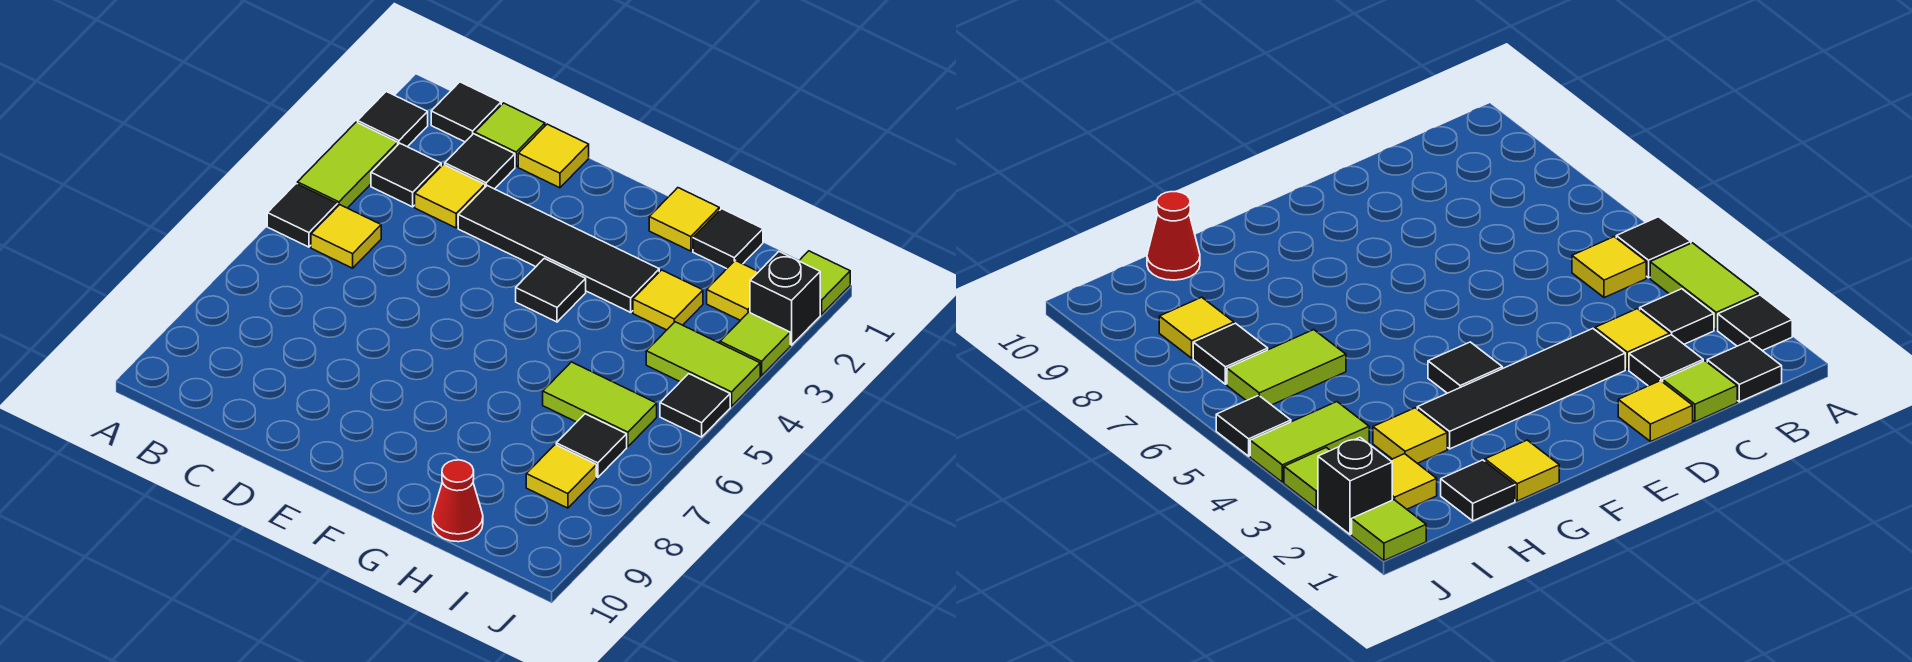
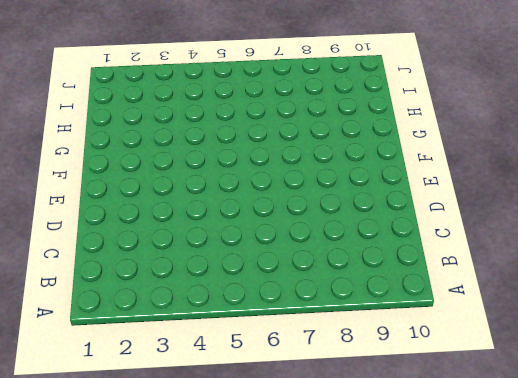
none -> black 1x1 tile [358,92,428,147]
none -> lime 1x2 tile [297,122,398,208]
none -> black 1x1 tile [267,184,338,247]

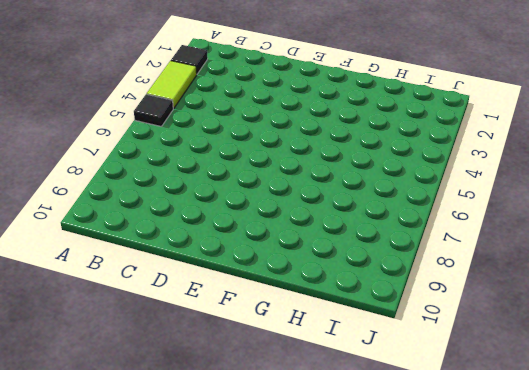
none -> black 1x1 tile [431,82,501,142]
none -> black 1x1 tile [371,143,441,207]
none -> yellow 1x1 tile [311,205,381,268]

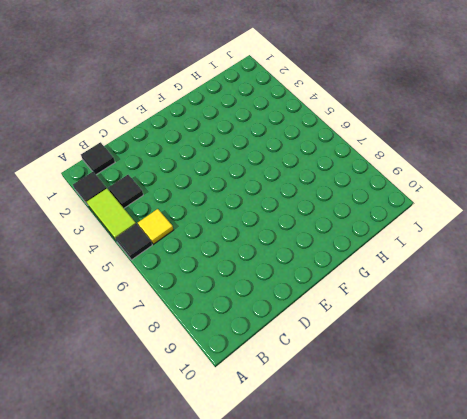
none -> lime 1x1 tile [475,103,545,166]
none -> black 1x1 tile [445,134,515,189]
none -> yellow 1x1 tile [415,164,485,228]

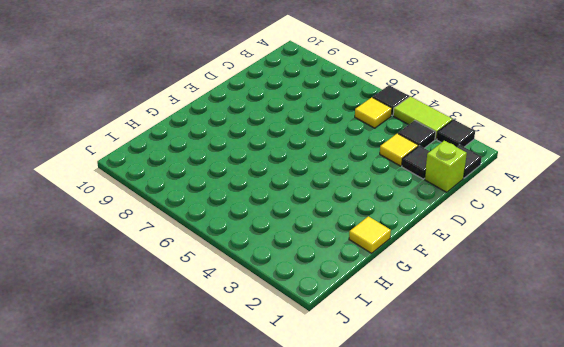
lime 1x1 brick [425,141,467,192] -> lime 1x1 tile [475,103,545,166]
none -> yellow 1x1 tile [518,124,589,188]
none -> black 1x4 tile [458,186,659,312]
none -> black 1x1 tile [516,258,586,322]

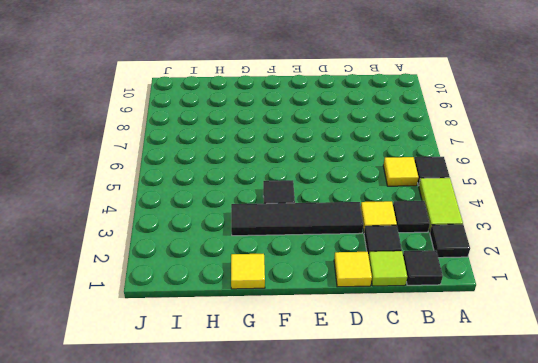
none -> black 1x1 tile [693,209,763,269]
none -> yellow 1x1 tile [633,270,703,330]
none -> lime 1x2 tile [543,362,657,447]

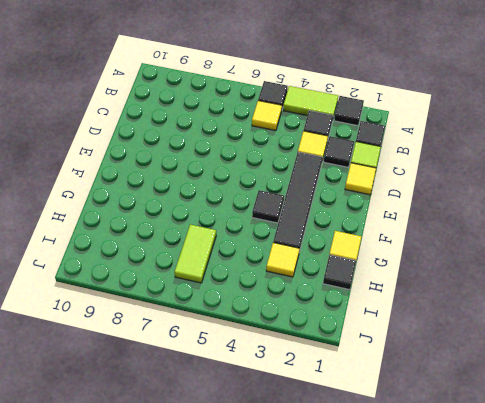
none -> red 1x1 cone [433,460,483,542]
none -> yellow 1x1 tile [707,260,758,320]
none -> lime 1x2 tile [646,322,760,406]

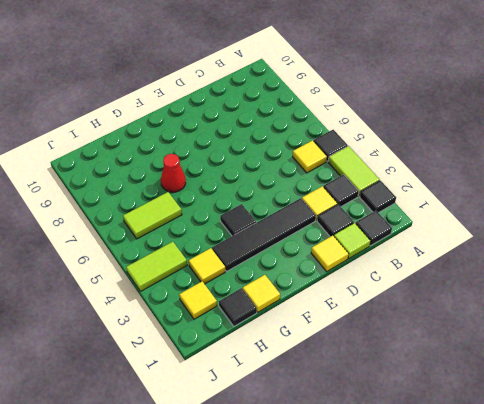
red 1x1 cone [161,154,186,192] -> red 1x1 cone moved to [433,460,483,542]
none -> black 1x1 tile [556,414,627,477]
none -> yellow 1x1 tile [526,445,596,508]
none -> lime 1x1 tile [799,251,850,314]

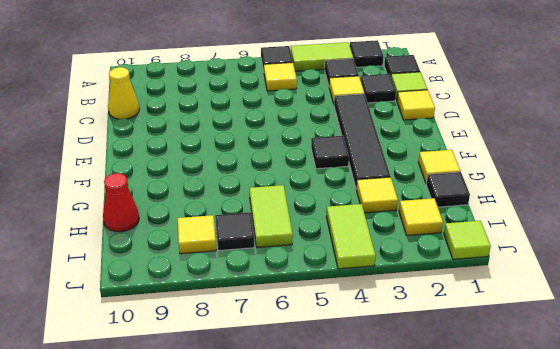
yellow 1x1 cone [108,67,139,119] -> none
none -> black 1x1 brick [750,252,820,345]
none -> lime 1x1 tile [720,312,790,376]
none -> black 1x1 tile [660,374,730,437]

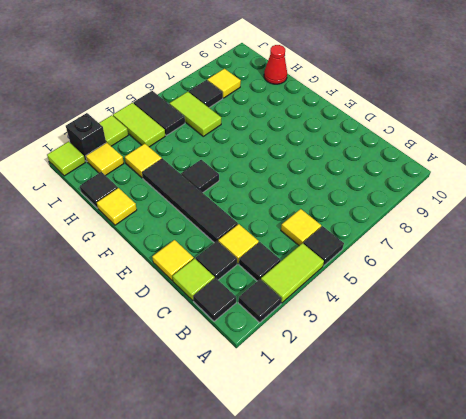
black 1x2 tile [133,91,185,135] -> black 1x1 tile [660,374,730,437]

